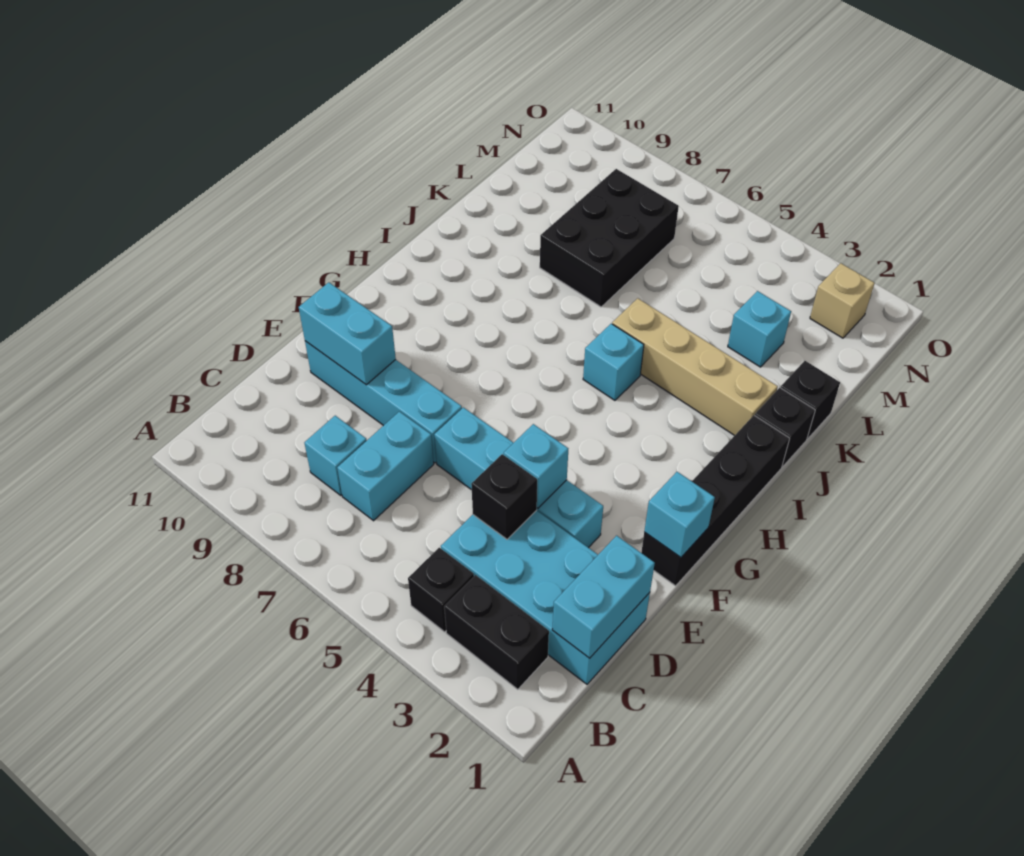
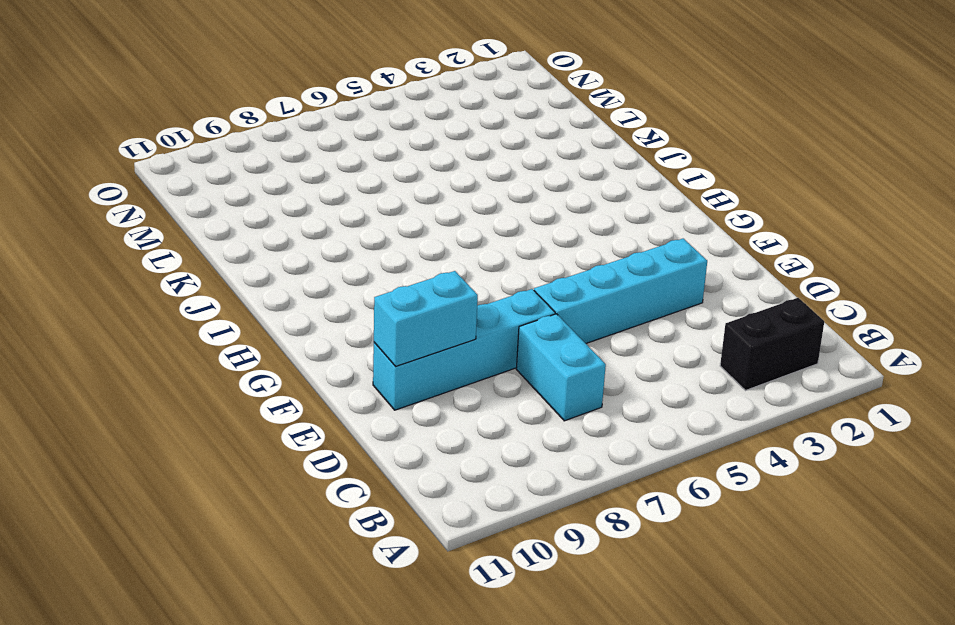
none -> black 1x1 brick [408,548,474,632]
none -> cyan 2x4 brick [441,510,650,684]
none -> cyan 1x1 brick [305,416,367,496]

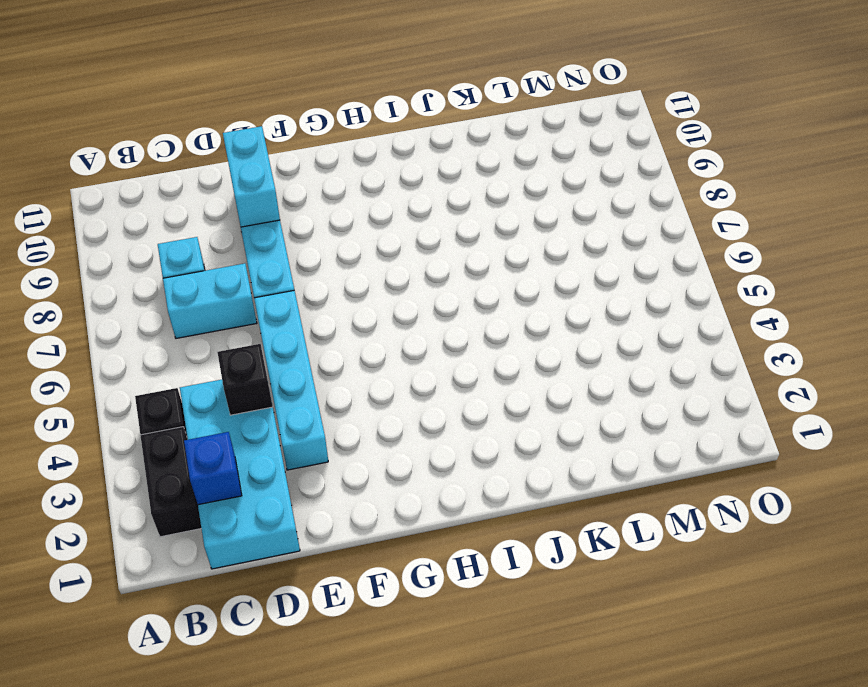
blue 1x1 brick [184,432,242,505] -> none
none -> black 1x4 brick [641,415,790,586]
none -> cyan 1x1 brick [583,324,644,400]
none -> black 1x1 brick [755,388,815,467]

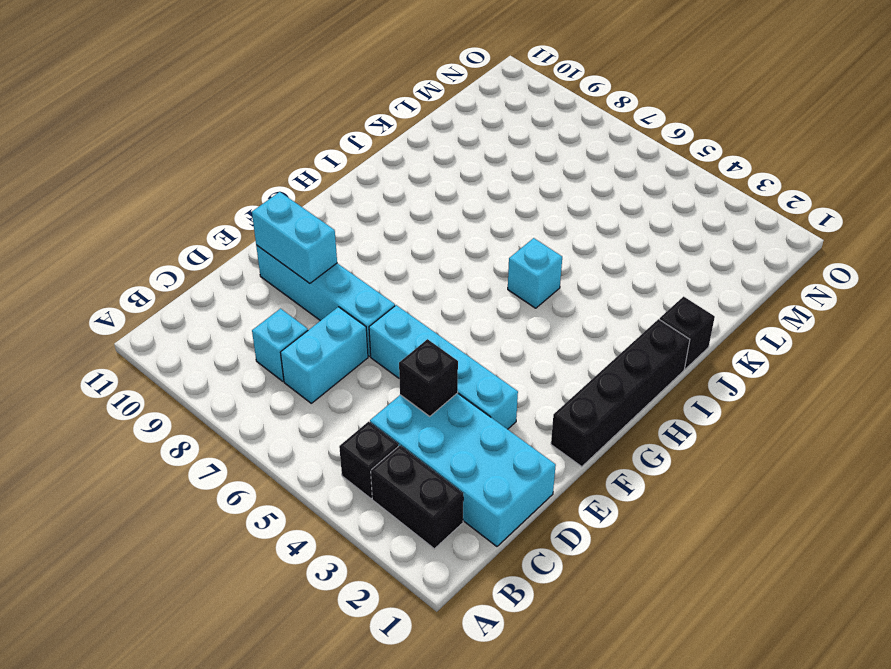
none -> tan 1x4 brick [612,298,778,436]
none -> black 1x1 brick [781,361,840,439]
none -> black 2x3 brick [540,169,679,307]

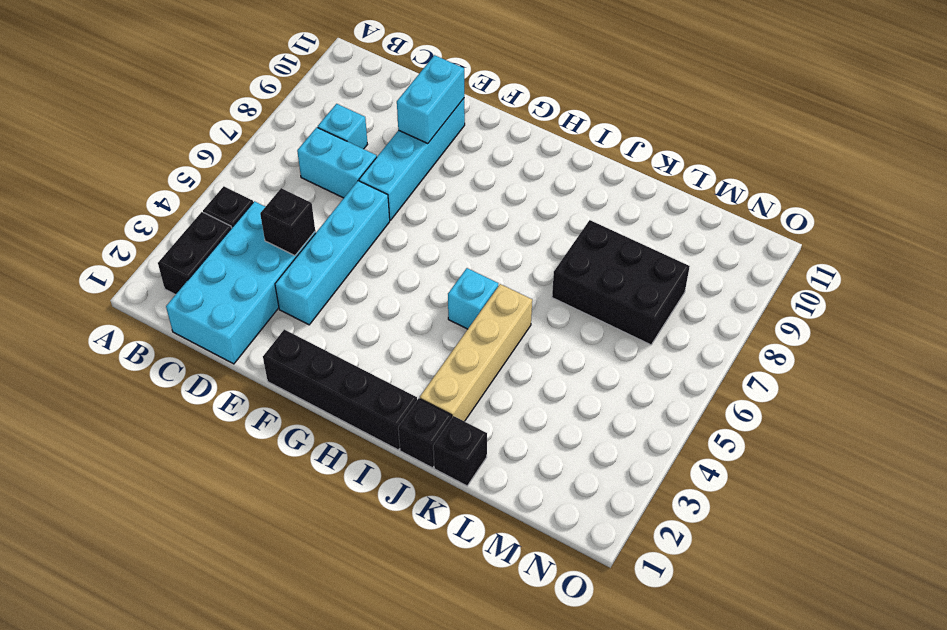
none -> cyan 1x1 brick [728,291,791,367]
none -> tan 1x1 brick [810,263,875,338]
none -> cyan 1x2 brick [552,536,655,658]

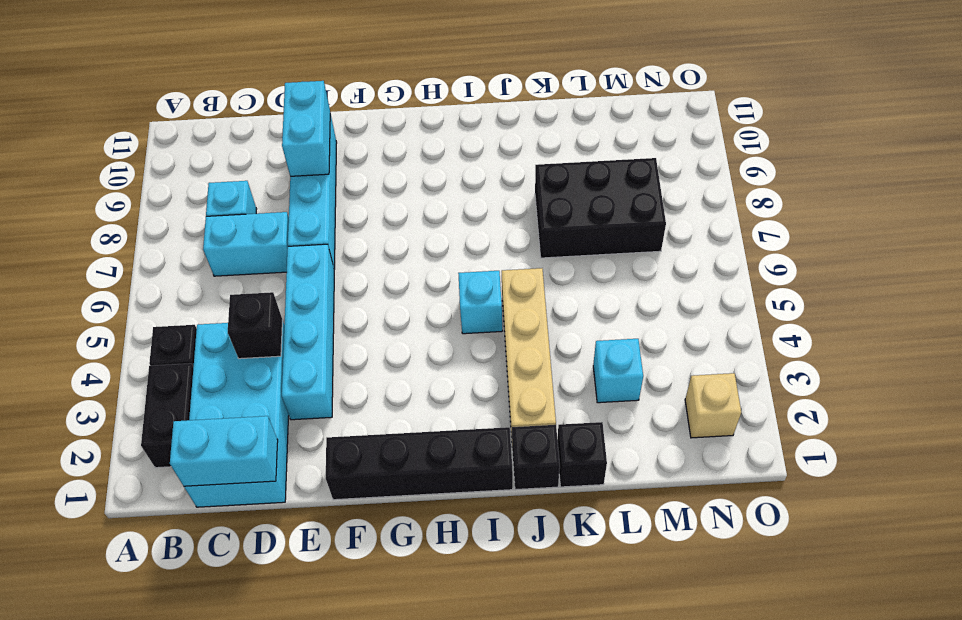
none -> cyan 1x1 brick [504,424,568,508]
none -> cyan 1x1 brick [644,472,715,557]

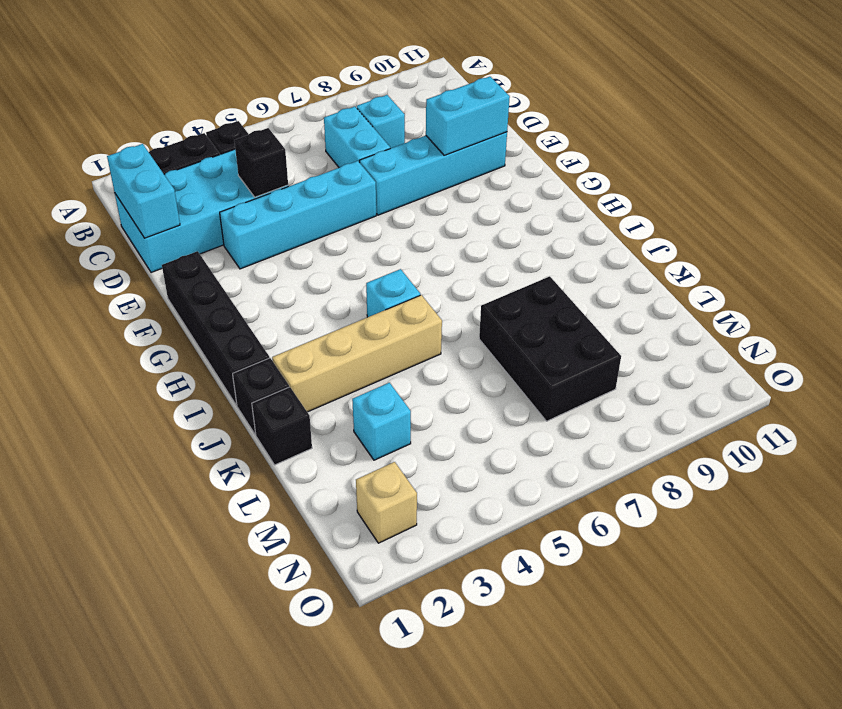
none -> cyan 1x1 brick [504,424,568,508]
none -> cyan 1x1 brick [644,472,715,557]

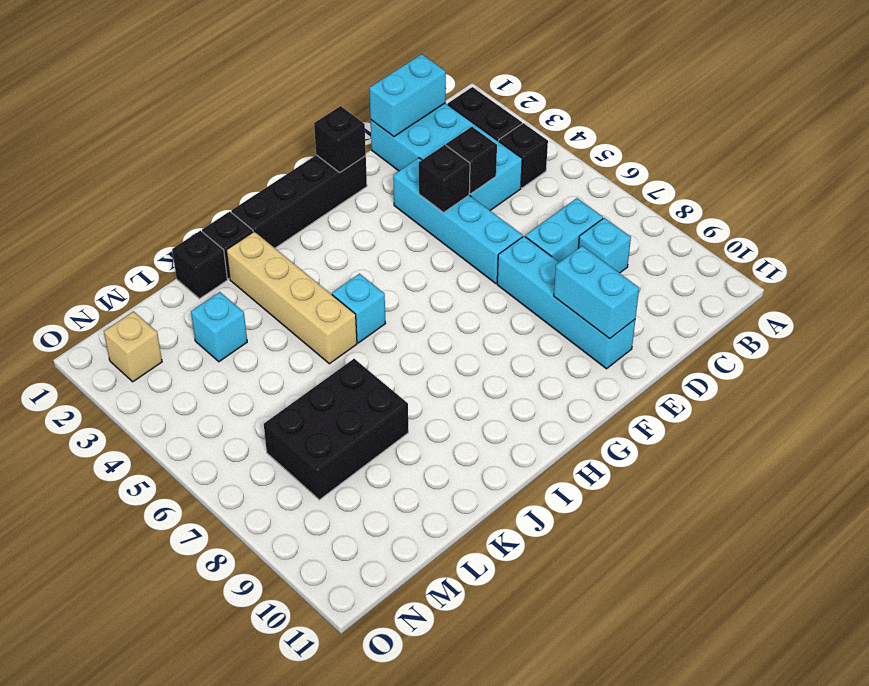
black 1x1 brick [419,145,470,213] -> cyan 1x1 brick [504,424,568,508]
black 1x1 brick [314,106,366,172] -> cyan 1x1 brick [644,472,715,557]

